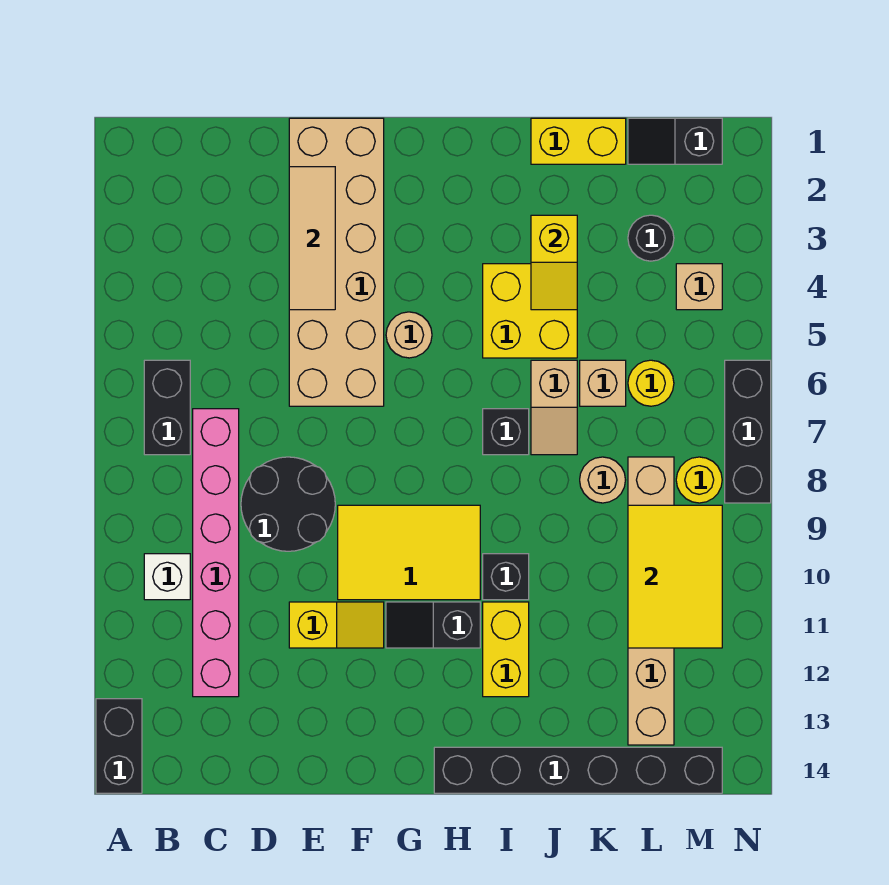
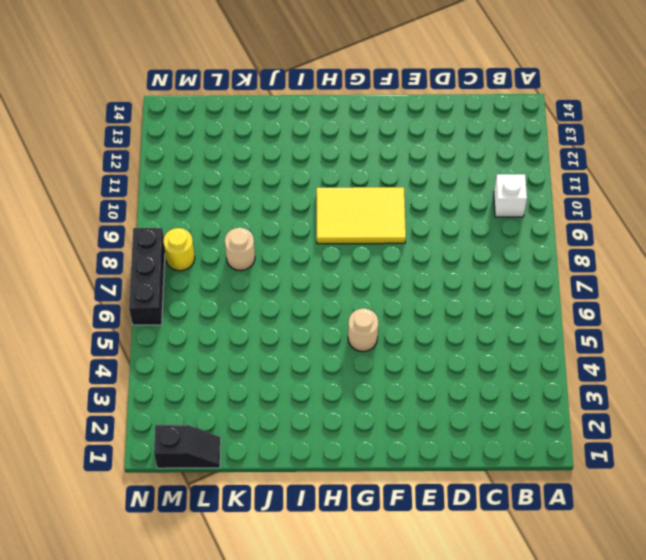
none -> black 1x2 brick [96,699,142,793]
none -> black 1x2 brick [144,360,190,455]
none -> pink 1x6 brick [193,409,239,697]

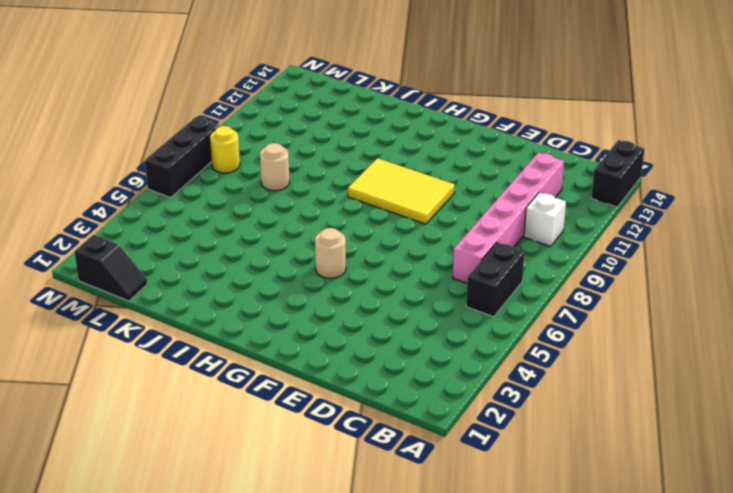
none -> black 2x2 round brick [241,457,335,551]
none -> tan 2x6 brick [289,118,384,406]
none -> yellow 1x2 slope [289,602,384,648]

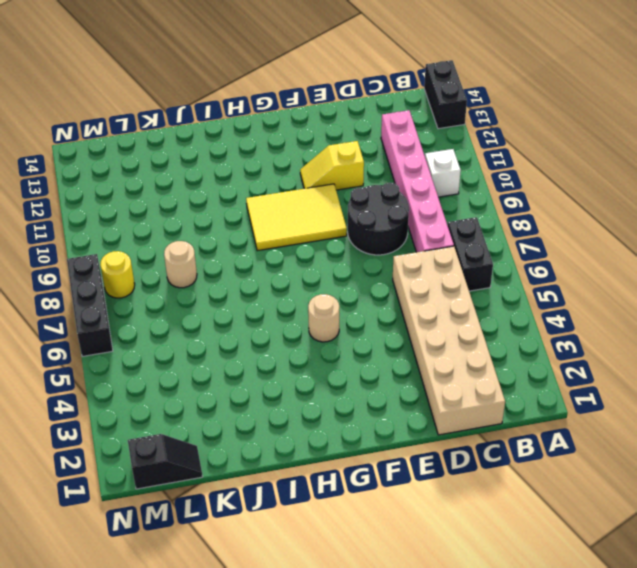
tan 2x6 brick [393,246,505,435] -> tan 2x6 brick moved to [289,118,384,406]
none -> black 1x2 slope [386,602,480,648]
none -> black 1x6 brick [434,747,722,793]
none -> yellow 2x2 brick [483,264,577,358]

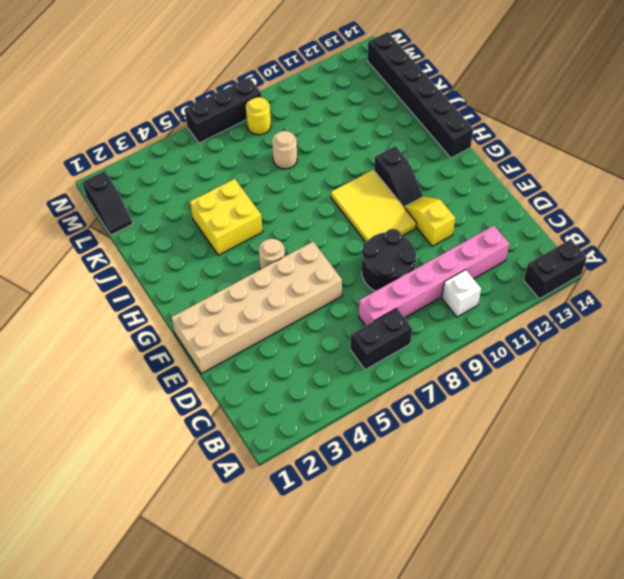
none -> black 1x1 brick [483,409,529,455]
none -> black 1x1 brick [483,554,529,600]
none -> yellow 1x2 brick [483,602,529,697]

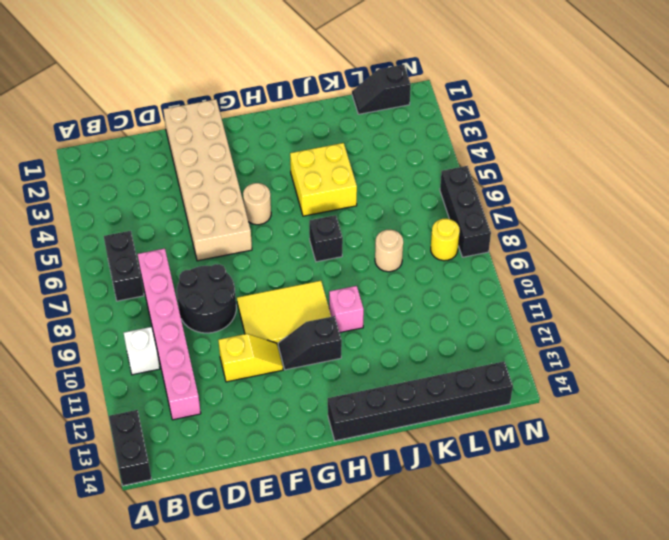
pink 1x1 brick [329,286,364,333] -> black 1x1 brick [483,554,529,600]
none -> yellow 1x2 brick [483,602,529,697]
none -> yellow 1x2 brick [531,118,626,164]
none -> tan 1x2 slope [531,360,577,455]

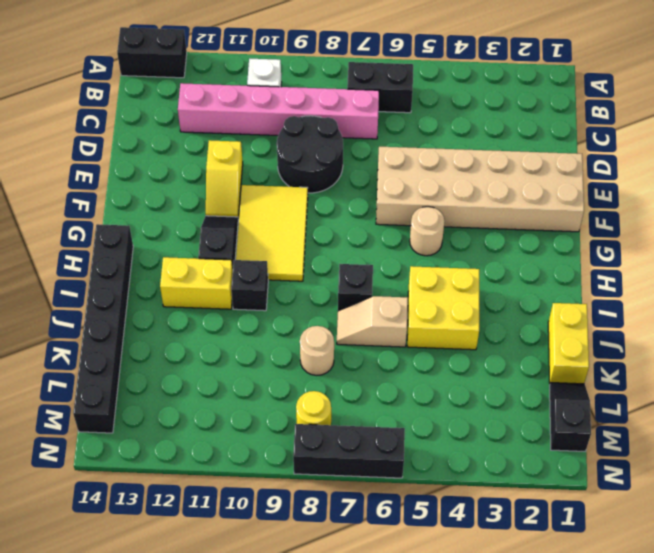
none -> tan 1x1 brick [580,360,626,406]
none -> black 1x1 round brick [628,215,674,261]
none -> yellow 1x1 round brick [628,360,674,406]

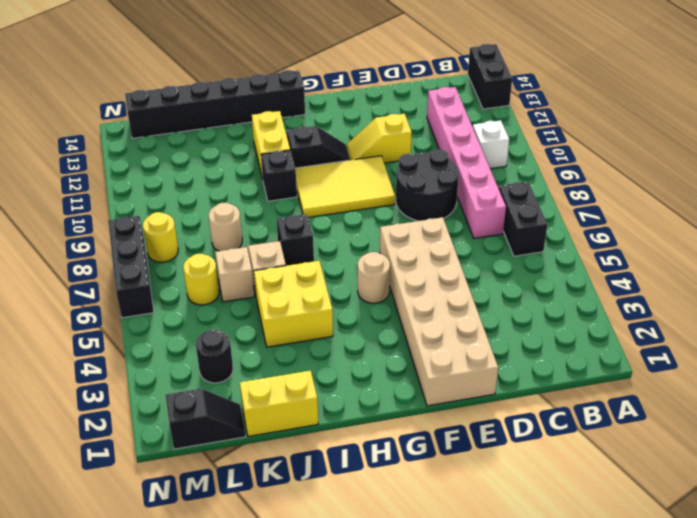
none -> tan 1x6 brick [628,457,674,745]
none -> tan 1x1 brick [676,264,722,310]
none -> tan 1x3 tile [289,167,335,310]

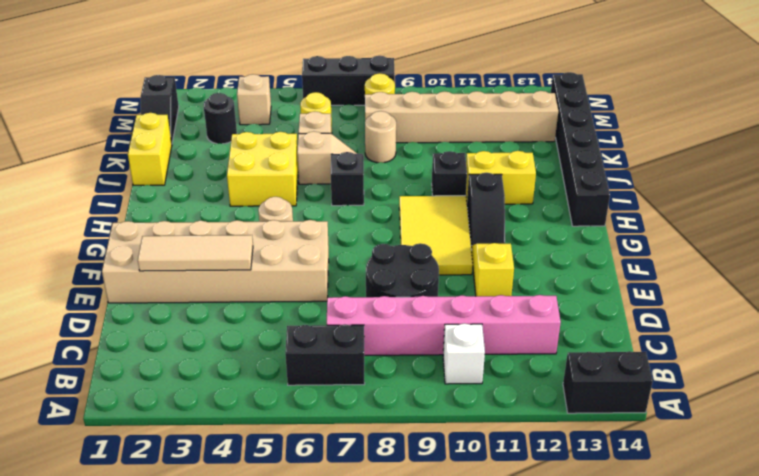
none -> yellow 1x2 slope [531,215,577,310]
none -> yellow 2x3 tile [628,505,722,648]

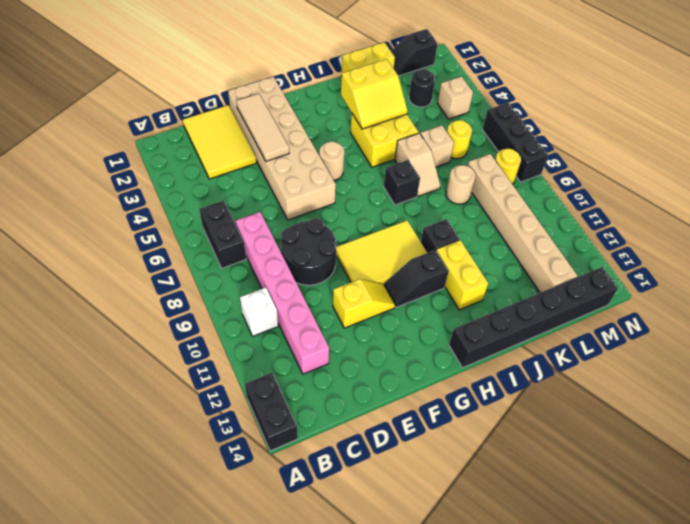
yellow 2x3 tile [183,105,256,179] -> yellow 2x3 tile moved to [628,505,722,648]
yellow 2x2 slope [341,59,407,129] -> yellow 1x2 slope [531,215,577,310]

